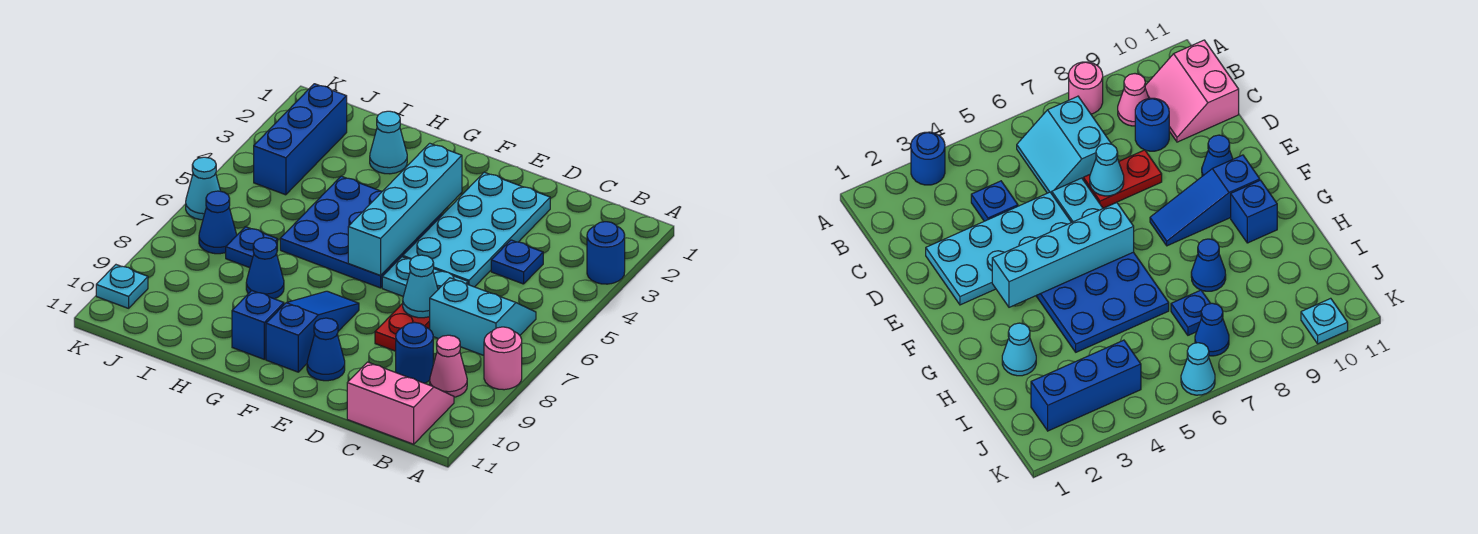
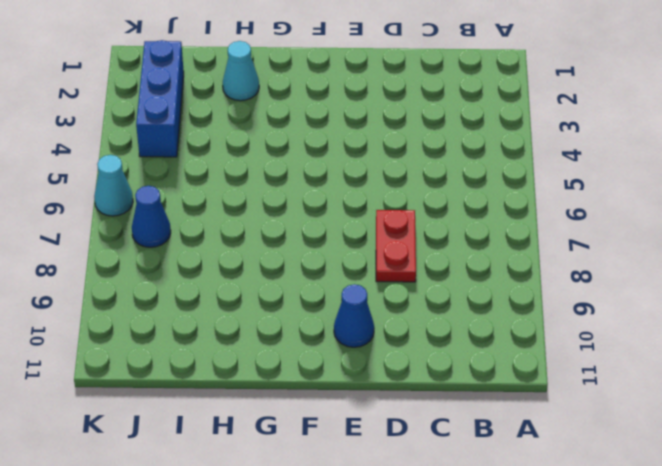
none -> blue 1x1 round brick [587,222,625,284]
none -> pink 1x1 round brick [484,327,522,390]
none -> cyan 2x2 slope [430,278,536,355]

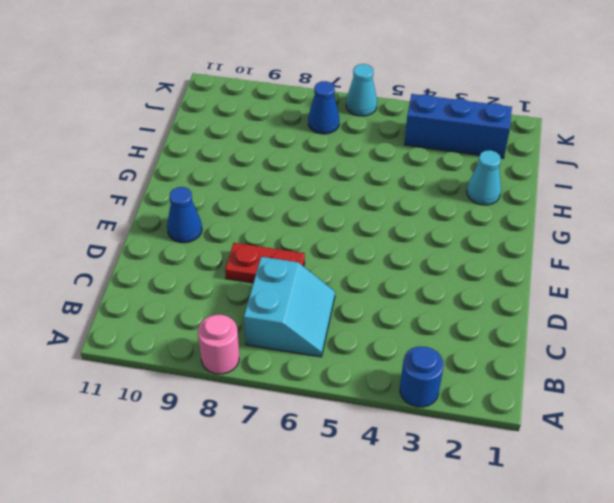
none -> pink 1x1 cone [430,335,467,397]
none -> pink 2x2 slope [347,362,454,444]
none -> blue 1x1 plate [491,240,543,284]

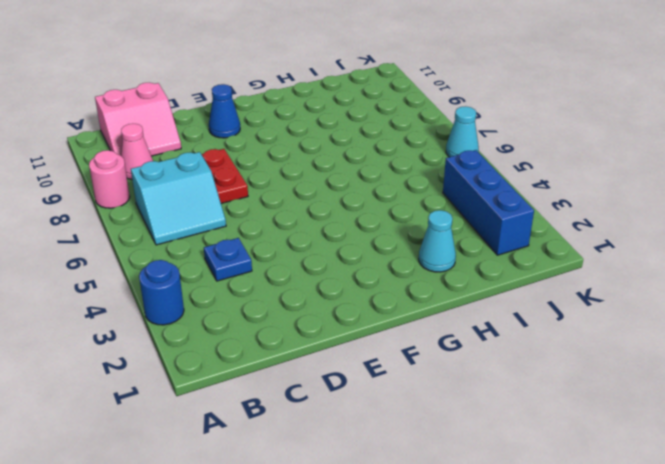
none -> blue 1x1 round brick [396,322,433,383]
none -> cyan 2x4 plate [403,172,550,287]
none -> cyan 1x2 plate [382,257,468,296]

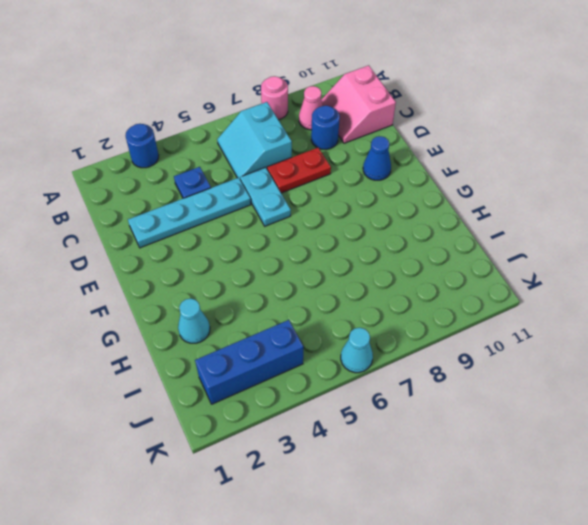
cyan 1x4 plate [128,178,251,248] -> cyan 2x4 plate [403,172,550,287]
none -> blue 3x3 plate [280,176,441,288]
none -> blue 1x3 slope [266,291,359,372]
none -> blue 1x1 brick [232,291,284,359]

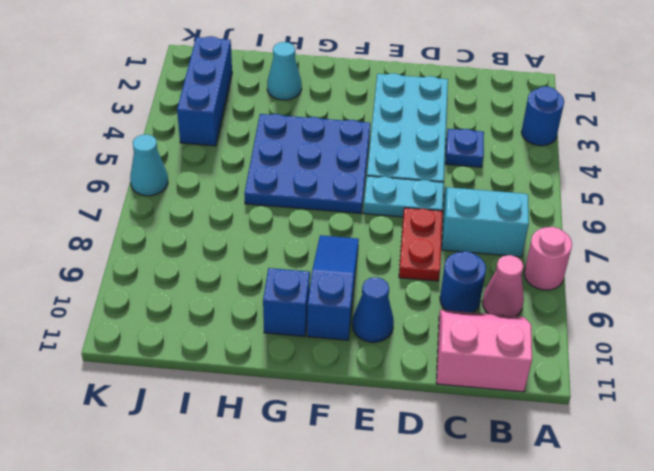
none -> blue 1x1 cone [246,238,284,299]
none -> blue 1x1 plate [226,227,278,268]
none -> blue 1x1 cone [199,191,237,254]

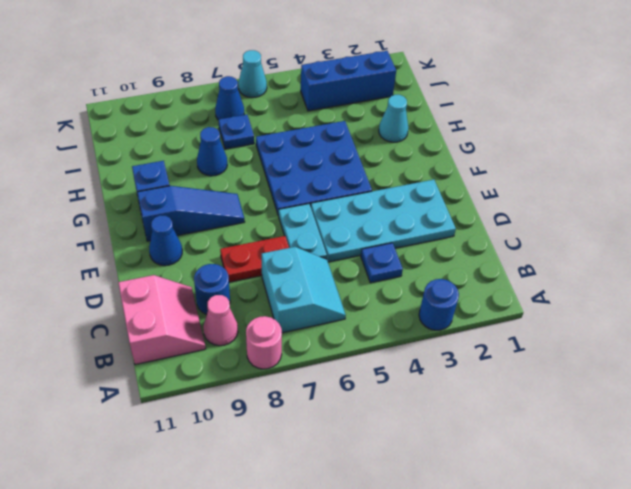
none -> cyan 1x1 plate [96,265,148,308]
none -> cyan 1x1 cone [403,255,438,318]
none -> cyan 1x4 brick [348,143,462,276]

